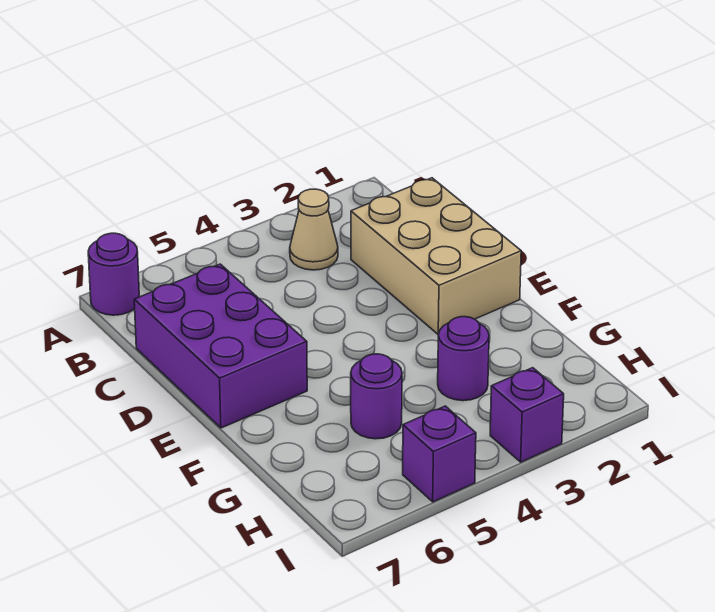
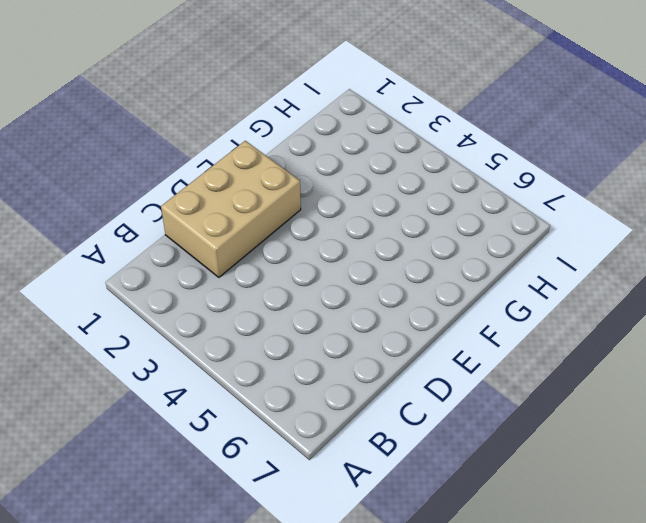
none -> purple 1x1 round brick [88,233,139,315]
none -> tan 1x1 cone [290,189,338,270]

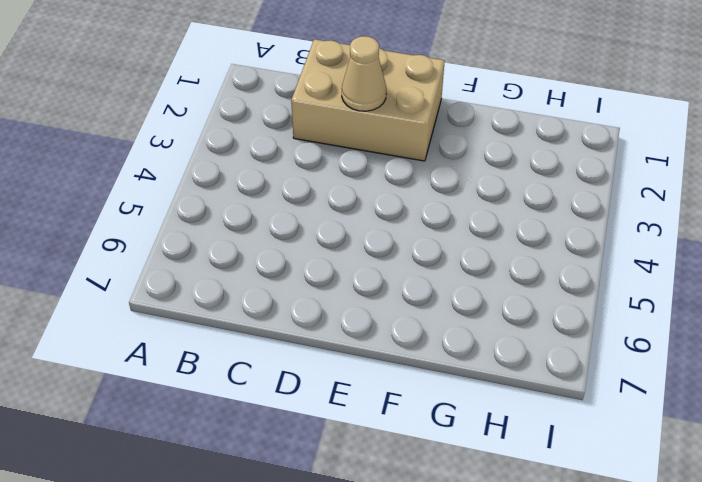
tan 1x1 cone [342,36,386,111] -> tan 1x1 cone moved to [290,189,338,270]
none -> purple 1x1 round brick [88,233,139,315]
none -> purple 2x3 brick [134,264,307,428]

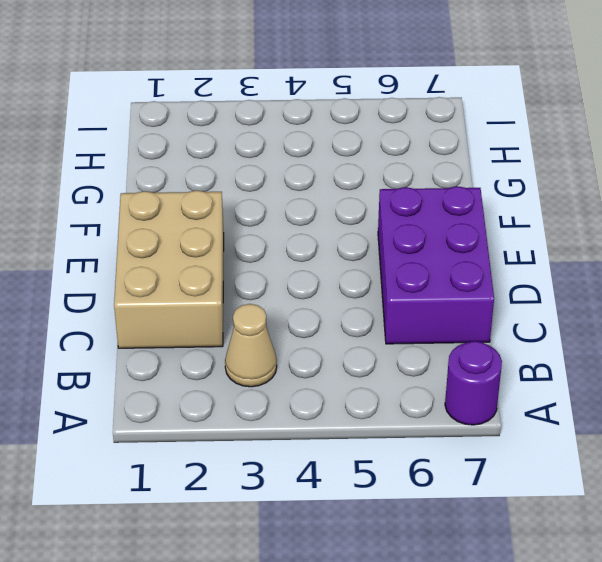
none -> purple 1x1 round brick [438,317,489,401]
none -> purple 1x1 round brick [351,354,402,439]

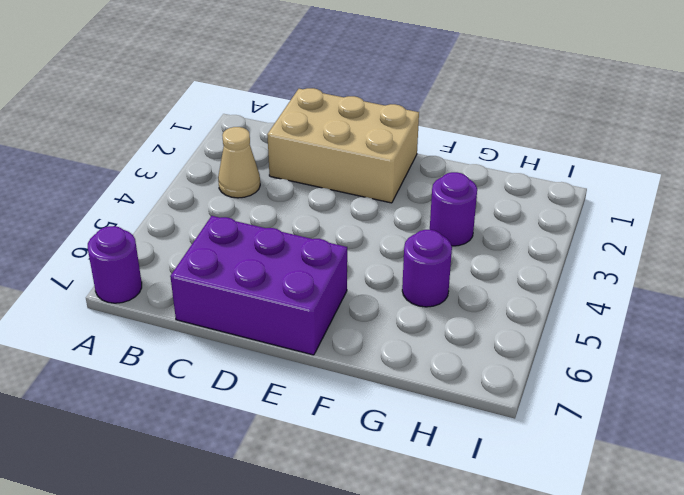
none -> purple 1x1 brick [490,368,564,462]
none -> purple 1x1 brick [403,406,476,502]

